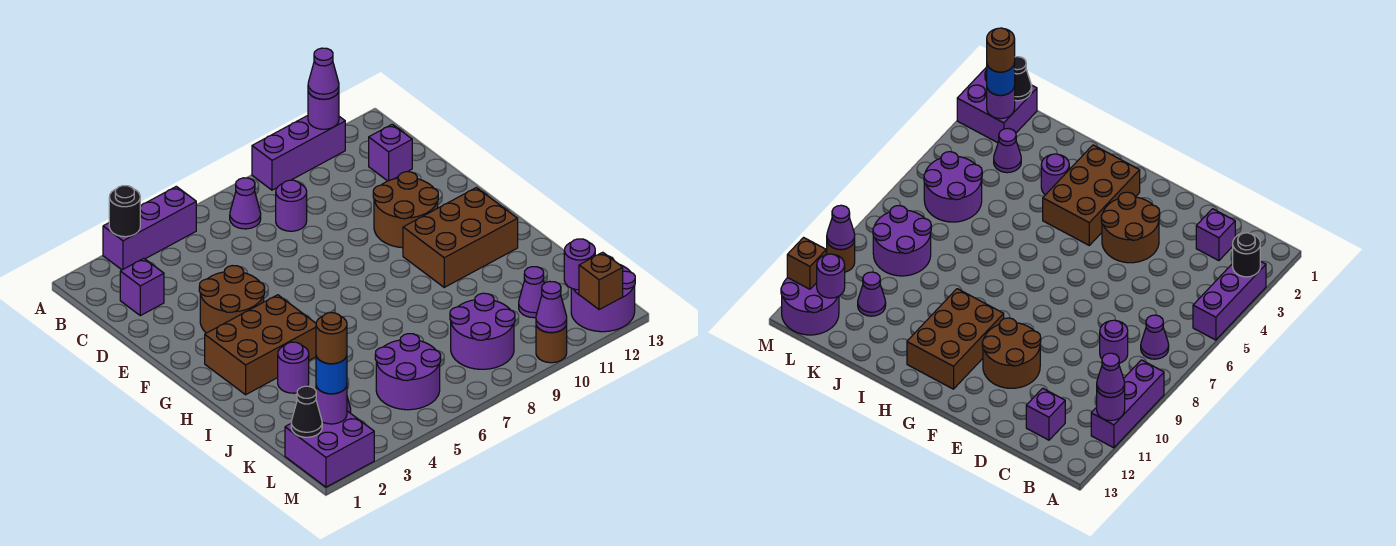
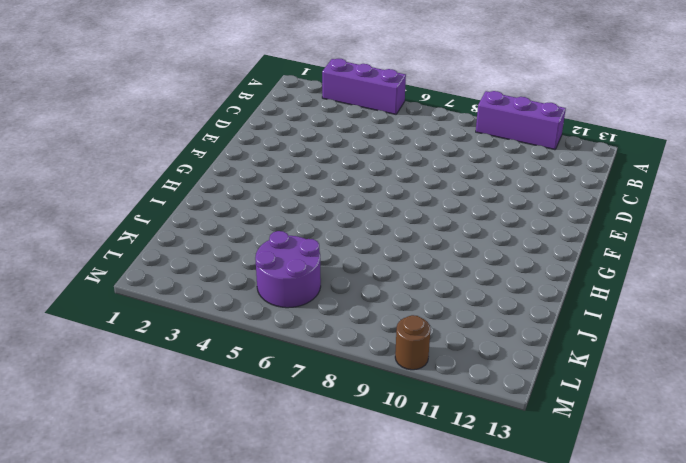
none -> purple 1x1 cone [230,178,261,229]
none -> purple 1x1 brick [120,258,164,316]
none -> purple 1x1 round brick [276,180,307,231]

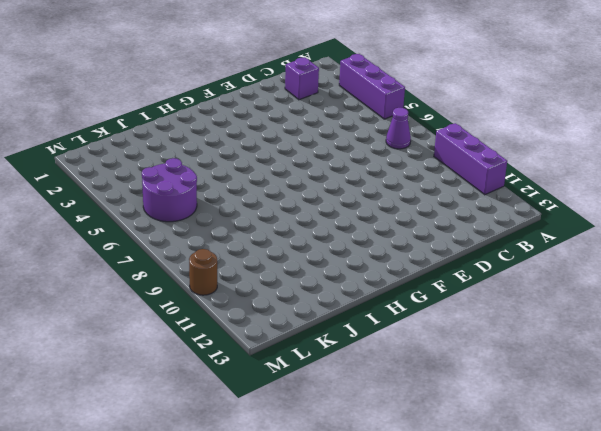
none -> purple 1x1 round brick [276,180,307,231]
none -> purple 1x1 brick [369,124,412,181]
none -> brown 2x2 round brick [199,266,265,333]

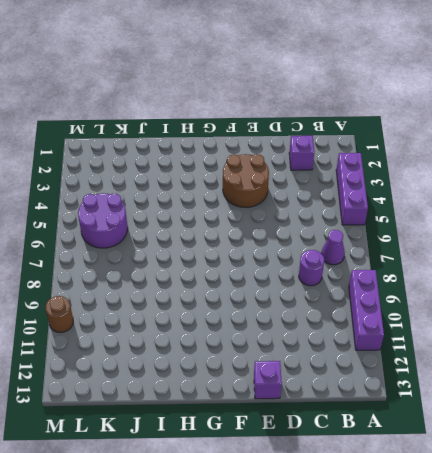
purple 1x1 brick [254,361,282,399] -> purple 1x1 brick moved to [369,124,412,181]
none -> brown 2x2 round brick [373,172,438,248]
none -> brown 2x3 brick [205,295,316,395]
none -> brown 2x3 brick [403,188,518,287]

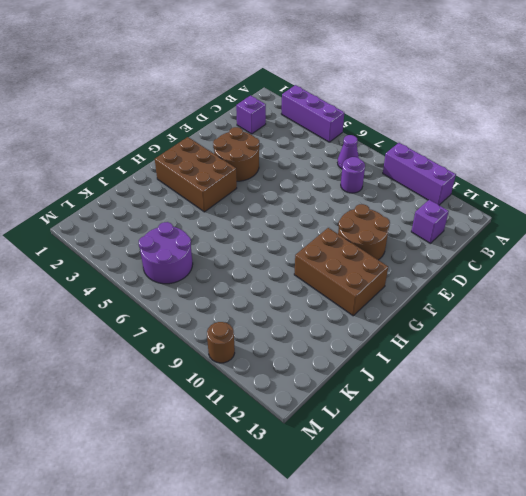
none -> purple 1x1 round brick [278,342,309,393]
none -> purple 1x1 cone [994,128,1021,173]
none -> purple 2x2 round brick [450,293,515,369]

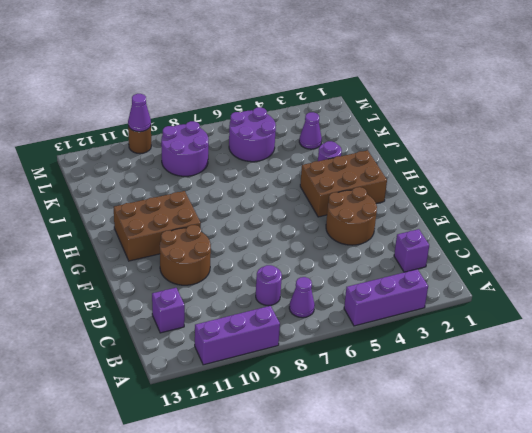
none -> purple 1x1 cone [519,267,544,318]
none -> purple 2x2 brick [285,411,374,487]
none -> purple 2x2 round brick [571,256,635,332]

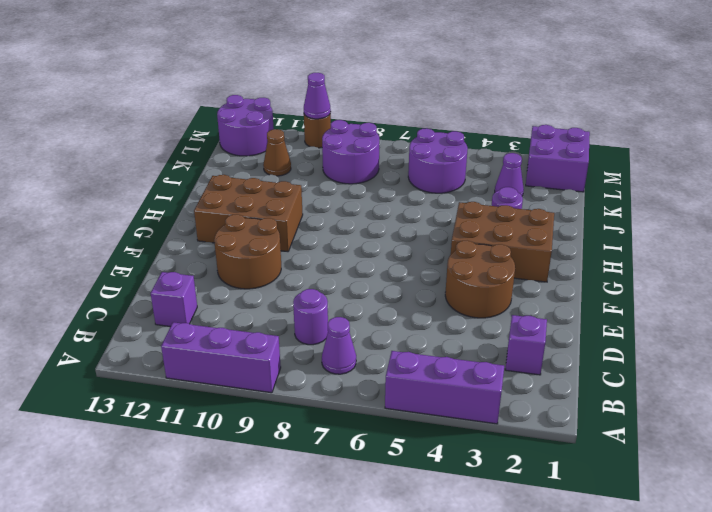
brown 1x1 cone [263,129,291,176] -> purple 1x1 cone [519,267,544,318]
none -> black 1x1 round brick [109,186,140,237]
none -> purple 1x1 round brick [308,92,339,129]
none -> black 1x1 cone [291,386,322,437]

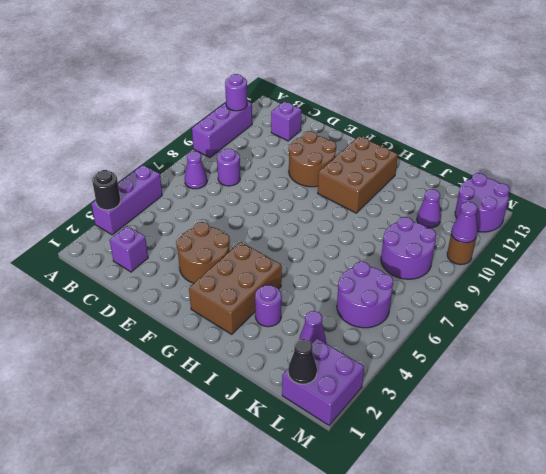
none -> purple 1x1 round brick [316,386,347,424]
none -> purple 1x1 round brick [564,239,595,290]
none -> brown 1x1 brick [579,252,623,310]

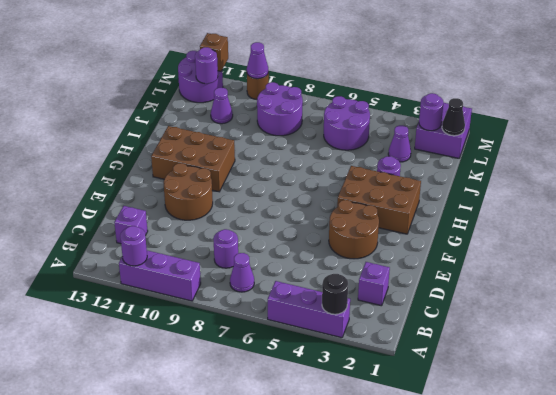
none -> purple 1x1 cone [308,48,339,99]
none -> blue 1x1 round brick [316,356,347,394]
none -> brown 1x1 round brick [316,313,347,364]

